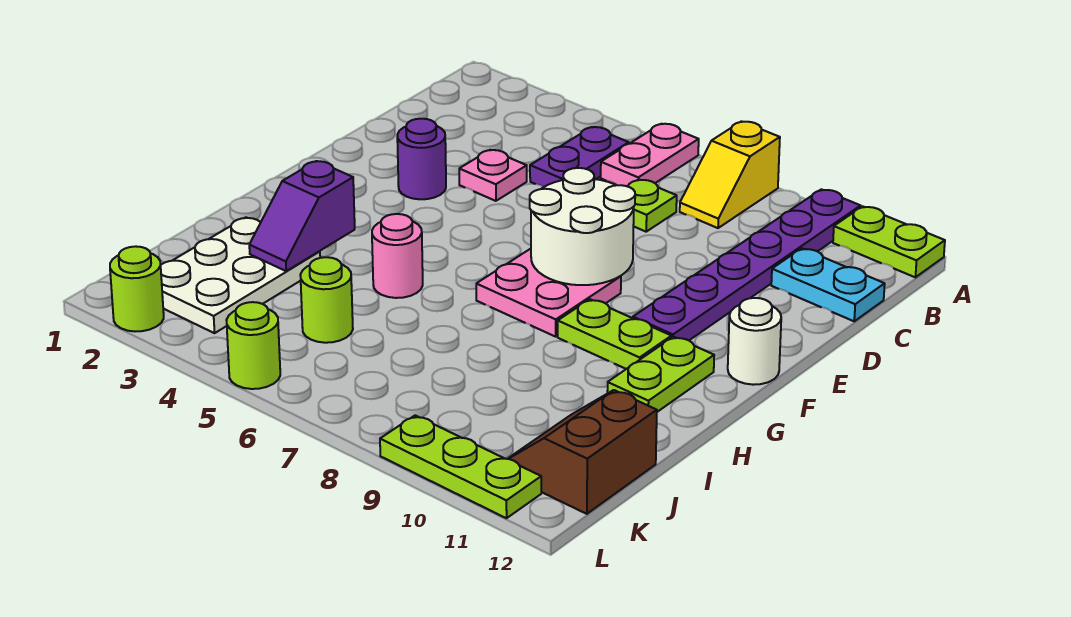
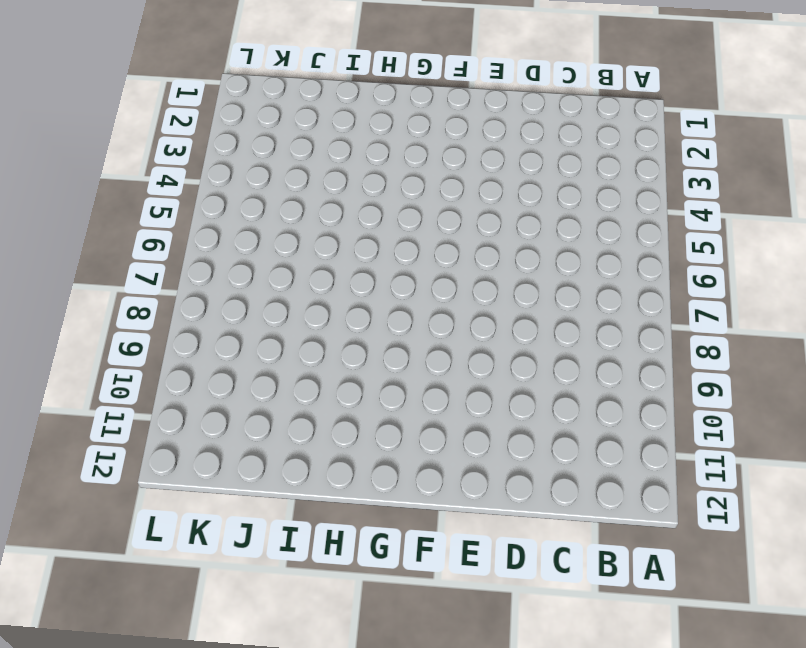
none -> pink 1x2 plate [601,124,699,186]
none -> yellow 1x2 slope [680,121,780,228]
none -> purple 1x6 plate [633,189,861,340]

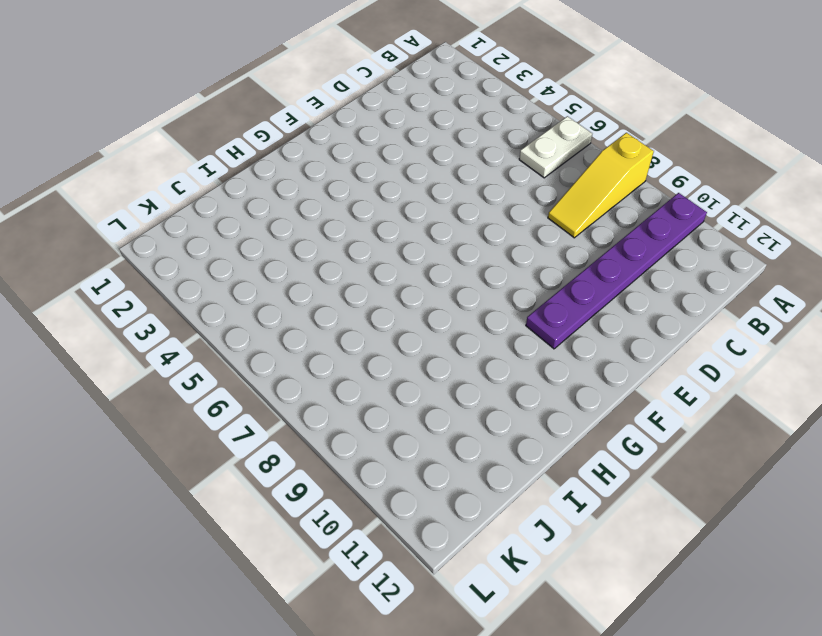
white 1x2 plate [519,116,592,178] -> pink 1x2 plate [601,124,699,186]
yellow 1x3 slope [548,133,654,238] -> yellow 1x2 slope [680,121,780,228]
none -> lime 1x2 plate [833,206,945,277]
none -> purple 1x2 plate [530,127,629,187]
none -> lime 1x1 plate [628,179,677,232]

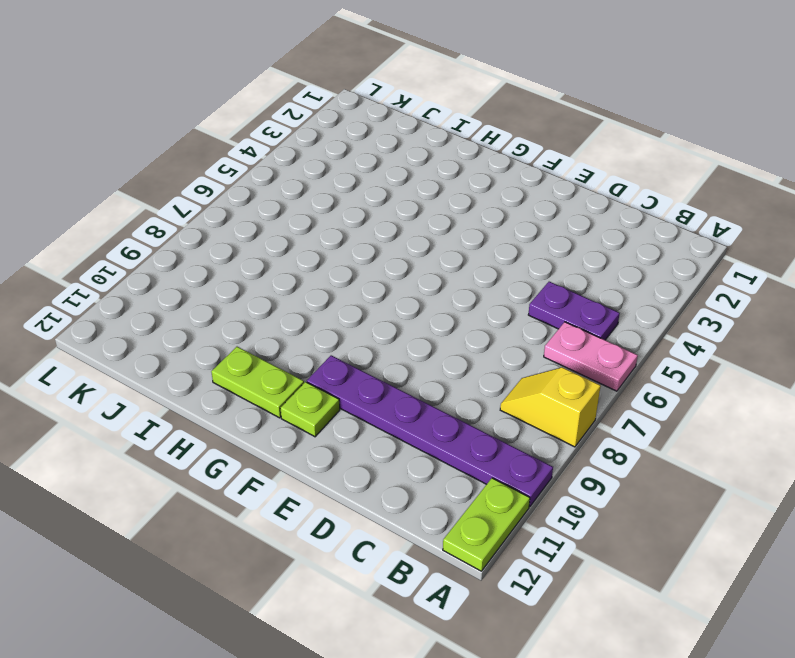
lime 1x1 plate [280,382,340,437] -> lime 1x1 plate moved to [628,179,677,232]
none -> cyan 1x2 plate [771,248,885,321]
none -> pink 1x1 plate [459,150,527,201]
none -> purple 1x1 round brick [397,119,446,199]

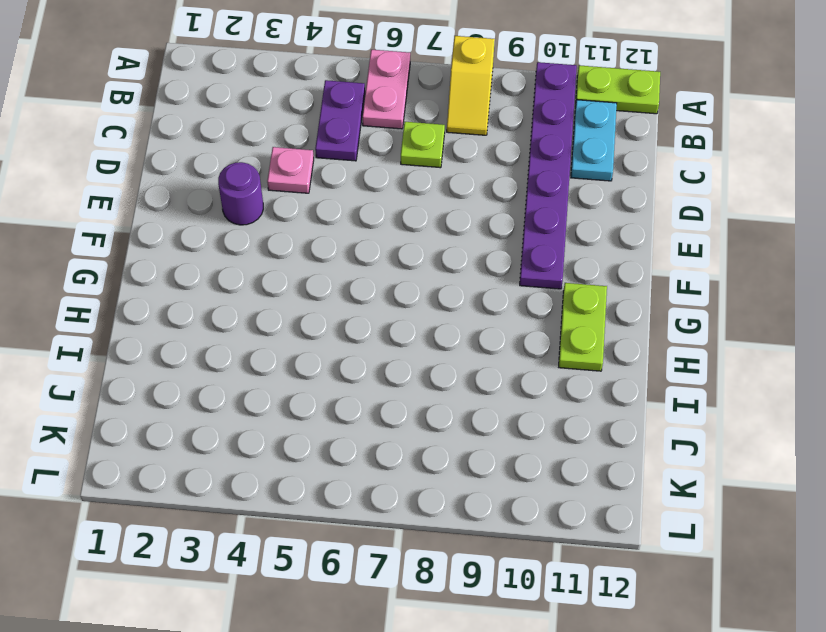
cyan 1x2 plate [571,100,617,181] -> cyan 1x2 plate turned to [771,248,885,321]
none -> pink 2x2 plate [476,249,621,337]
none -> white 1x1 round brick [728,298,781,385]
none -> lime 1x2 plate [558,299,671,369]

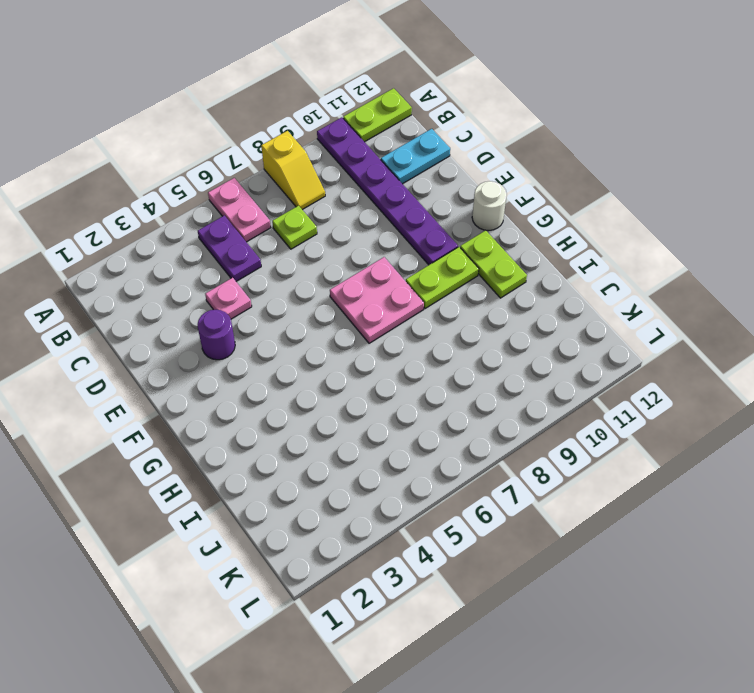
none -> pink 1x1 round brick [372,214,423,298]
none -> white 2x3 plate [161,217,320,333]
none -> lime 1x1 round brick [300,257,353,343]

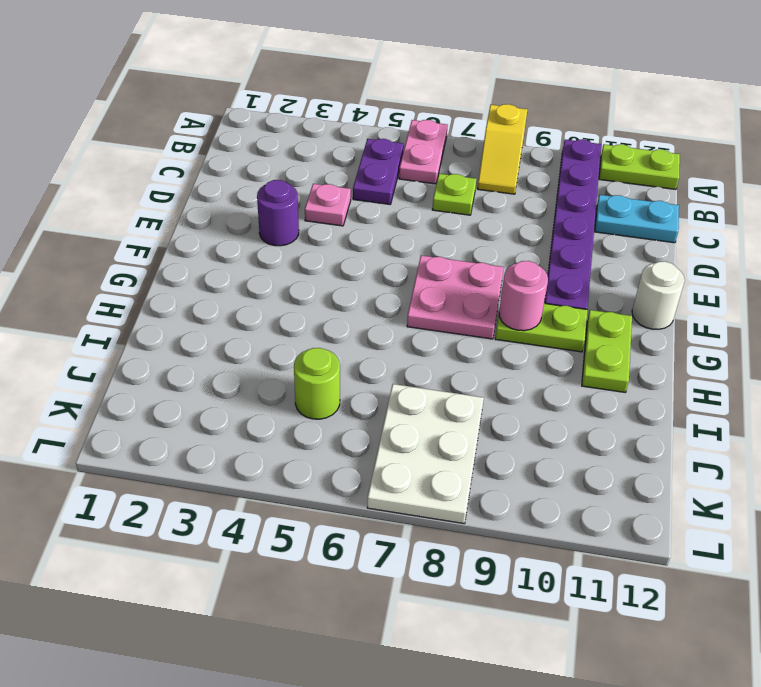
pink 1x1 round brick [499,261,548,331] -> pink 1x1 round brick moved to [372,214,423,298]
white 2x3 plate [367,384,484,524] -> white 2x3 plate moved to [161,217,320,333]
none -> brown 2x2 slope [508,390,657,514]
none -> lime 1x1 round brick [110,246,164,331]
none -> lime 1x1 round brick [227,302,280,389]

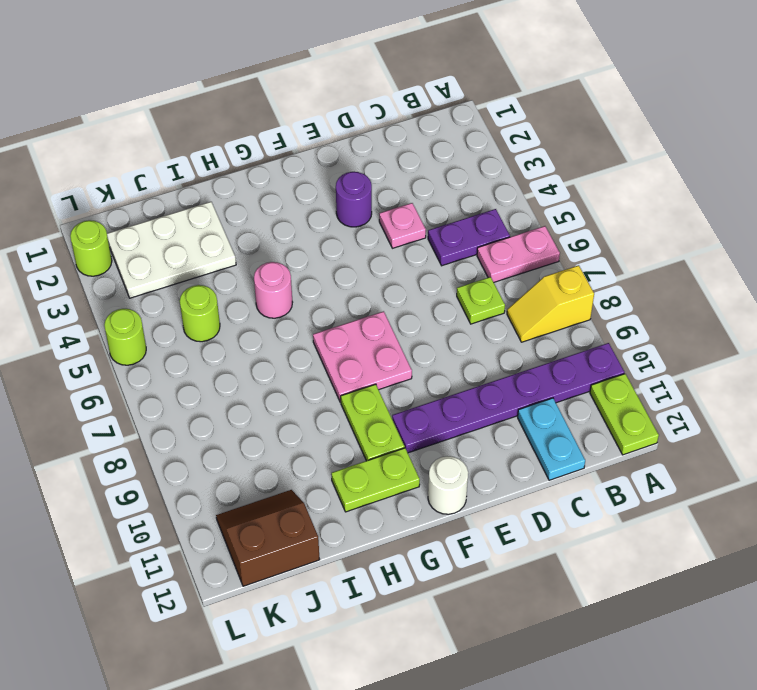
none -> lime 1x3 plate [380,415,541,518]
none -> white 2x2 round brick [530,168,635,285]
none -> purple 1x2 slope [249,161,355,271]

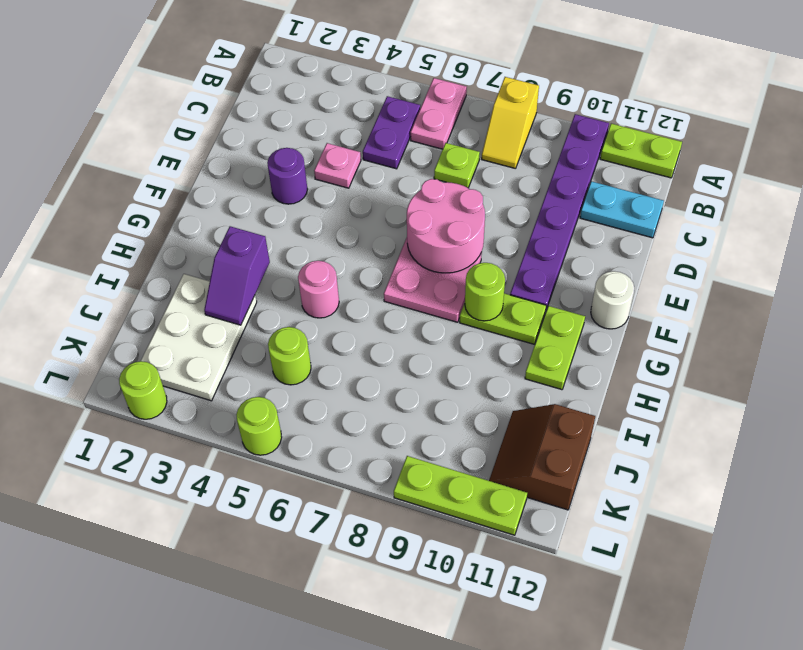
pink 2x2 round brick [407,179,485,273] -> white 2x2 round brick [530,168,635,285]
lime 1x1 round brick [465,263,505,321] -> none

